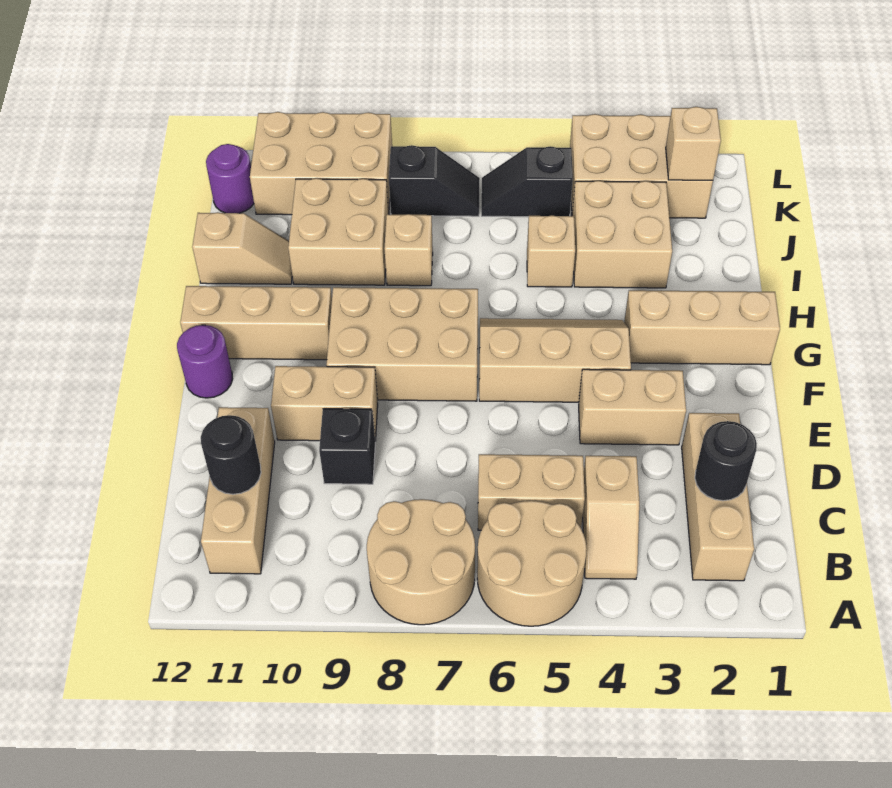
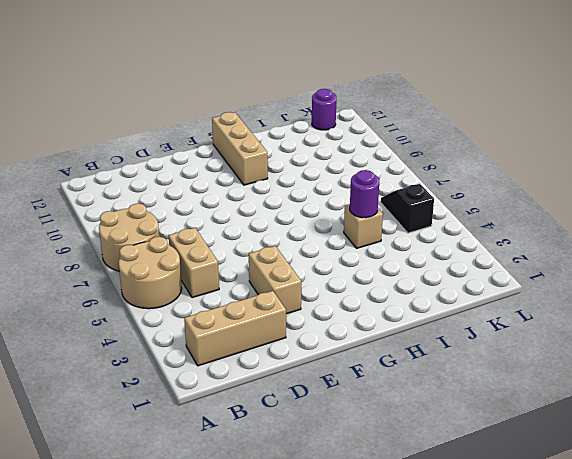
purple 1x1 round brick [350,170,379,218] -> purple 1x1 round brick moved to [177,325,233,398]
none -> tan 1x2 slope [583,456,639,579]
none -> tan 1x3 brick [201,407,275,574]
none -> black 1x1 brick [319,409,375,484]

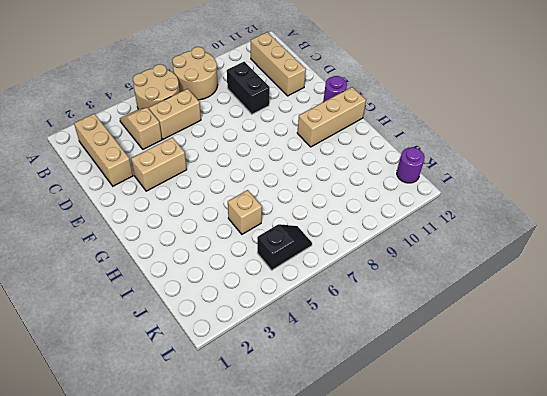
black 1x2 brick [227,62,270,114] -> black 1x1 brick [319,409,375,484]
none -> tan 1x2 brick [271,366,378,441]
none -> tan 2x3 slope [479,318,631,402]
none -> tan 2x3 brick [327,287,478,401]

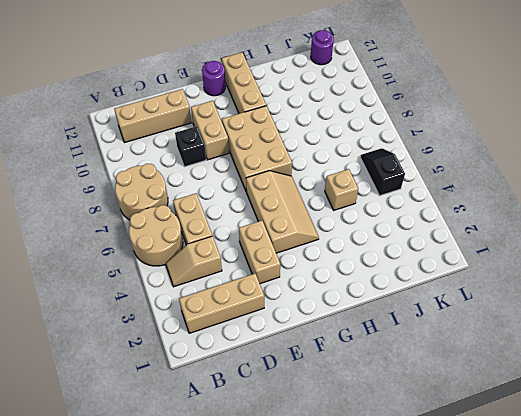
none -> tan 1x3 brick [624,290,780,365]
none -> tan 2x2 brick [572,181,672,288]
none -> tan 1x1 brick [385,214,433,286]

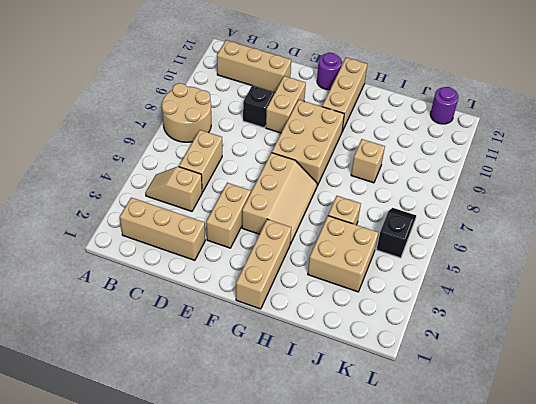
none -> tan 2x2 round brick [477,501,587,626]
none -> tan 2x2 brick [288,178,389,285]
none -> tan 1x2 slope [192,212,292,284]

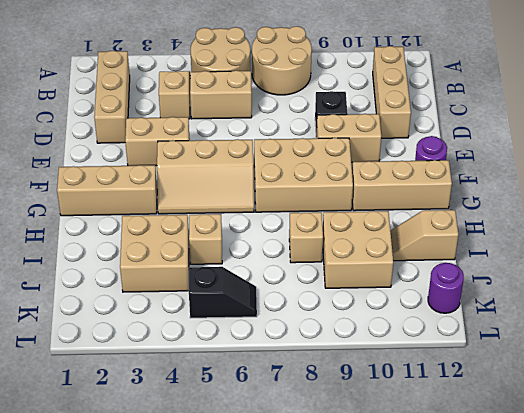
none -> tan 2x3 brick [570,114,713,218]
none -> black 1x2 slope [389,145,480,216]
none -> tan 2x3 brick [250,112,392,215]

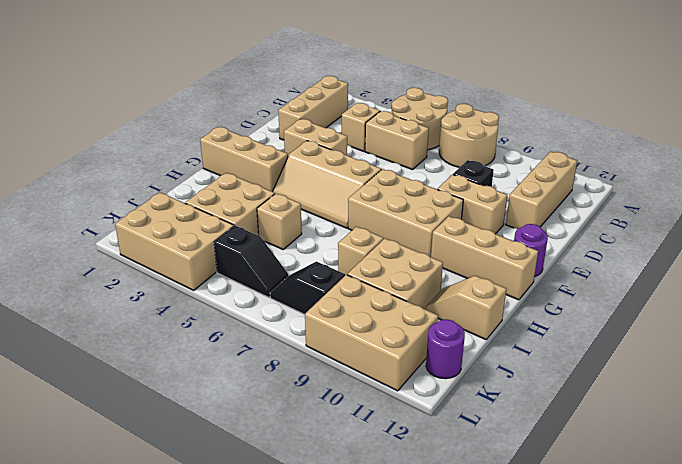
none -> black 1x1 round brick [695,421,757,501]
none -> black 1x1 round brick [201,415,261,494]
none -> tan 1x1 brick [666,107,721,180]

